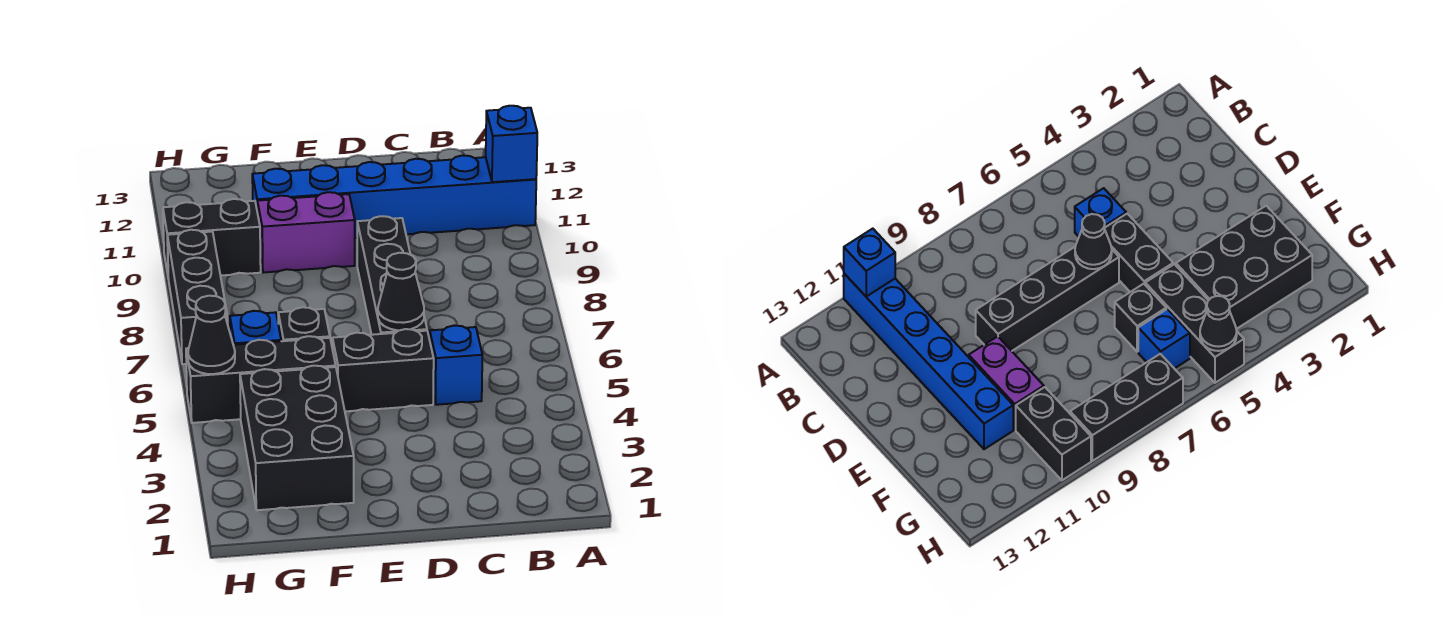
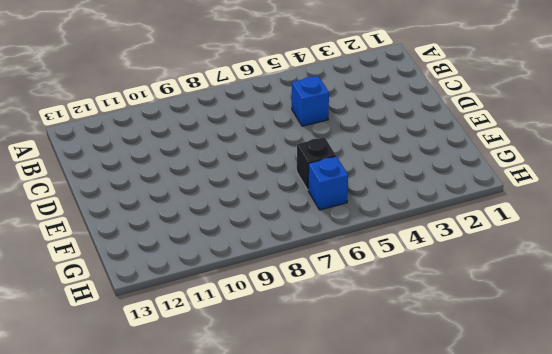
none -> blue 1x6 brick [252,155,536,238]
none -> black 1x2 brick [332,329,434,411]
none -> black 1x4 brick [357,216,427,335]

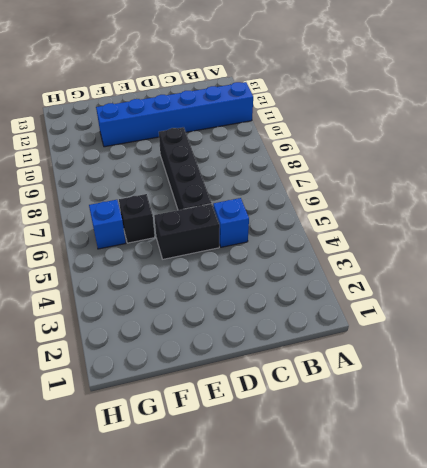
none -> purple 1x2 brick [257,192,355,272]
none -> black 2x3 brick [240,366,354,510]
none -> black 1x3 brick [186,336,336,423]

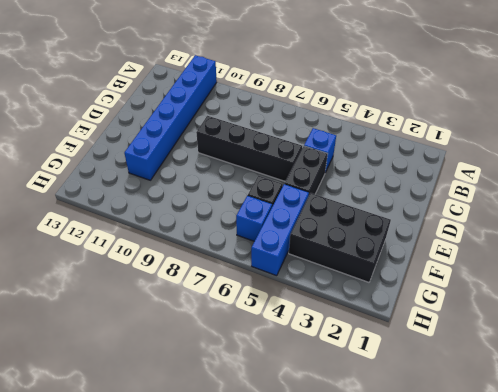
blue 1x3 brick [251,184,309,276] -> black 1x3 brick [186,336,336,423]
none -> purple 1x2 brick [257,192,355,272]
none -> black 1x2 brick [163,199,261,279]
none -> black 1x3 brick [167,230,227,364]

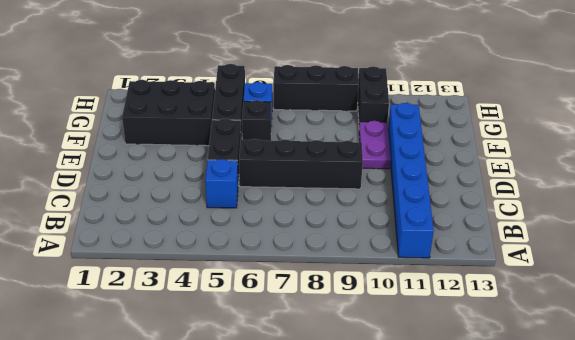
purple 1x2 plate [359,121,391,169] -> purple 1x2 brick [257,192,355,272]
none -> blue 1x1 brick [486,106,537,182]
none -> black 1x1 cone [378,253,424,330]
none -> black 1x1 cone [188,296,235,374]

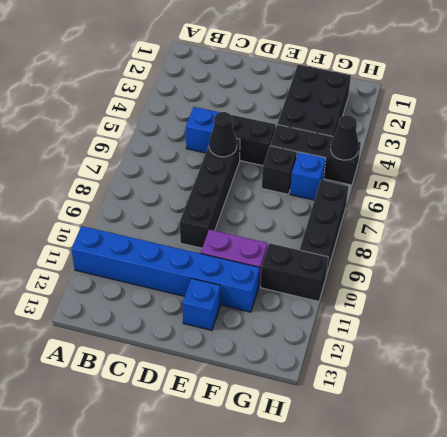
blue 1x1 brick [182,279,220,330] -> blue 1x1 brick moved to [486,106,537,182]

